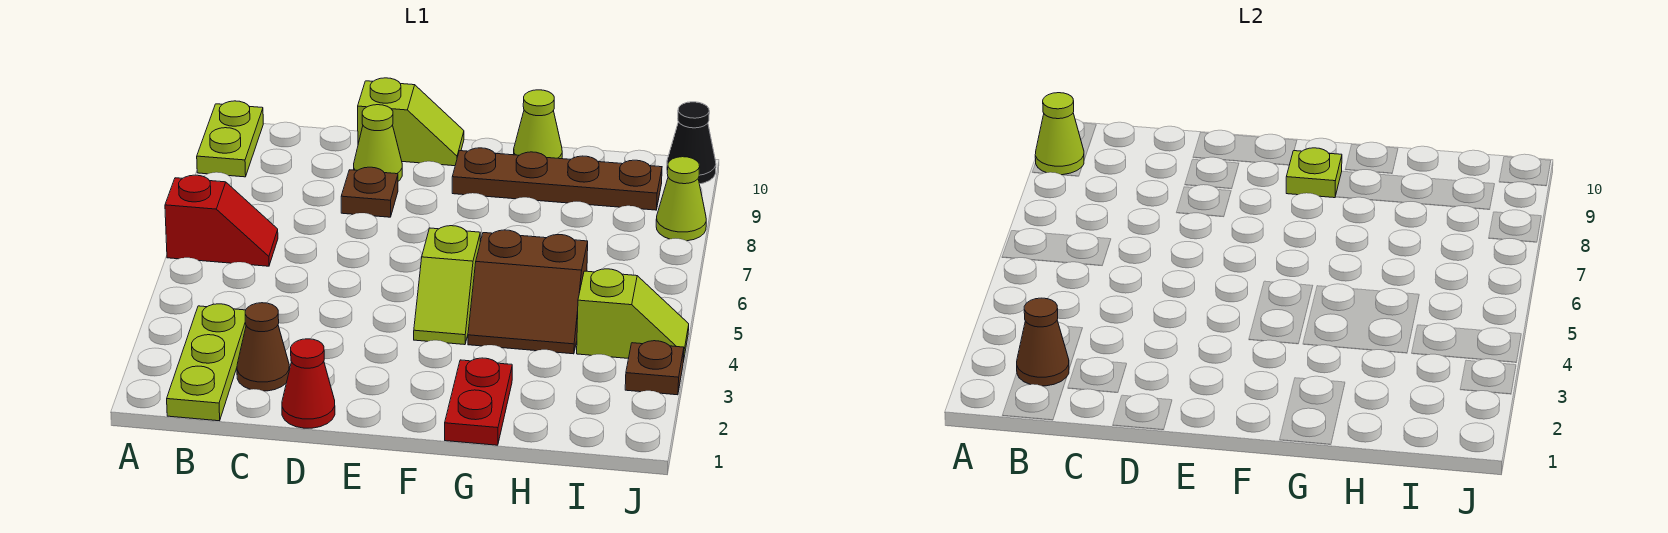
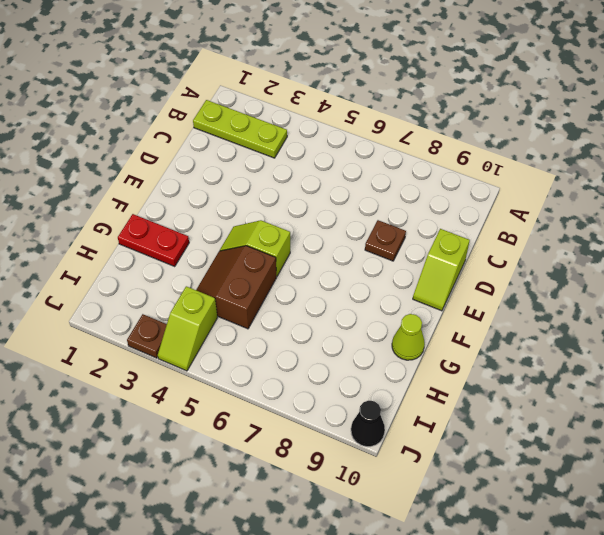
none -> red 1x2 slope [165,175,278,266]
none -> lime 1x2 plate [197,101,263,177]
none -> brown 1x1 cone [237,303,289,391]

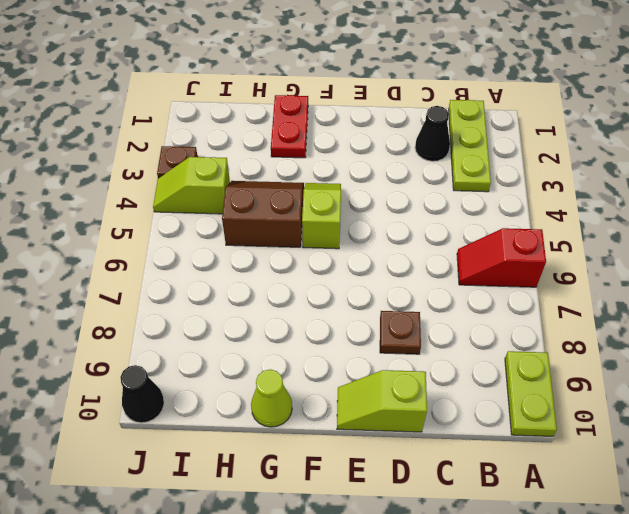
black 1x1 cone [415,106,450,161] -> brown 1x1 cone [237,303,289,391]
none -> red 1x1 cone [282,339,335,428]
none -> lime 1x1 cone [354,105,402,181]
none -> brown 1x4 plate [452,148,662,210]

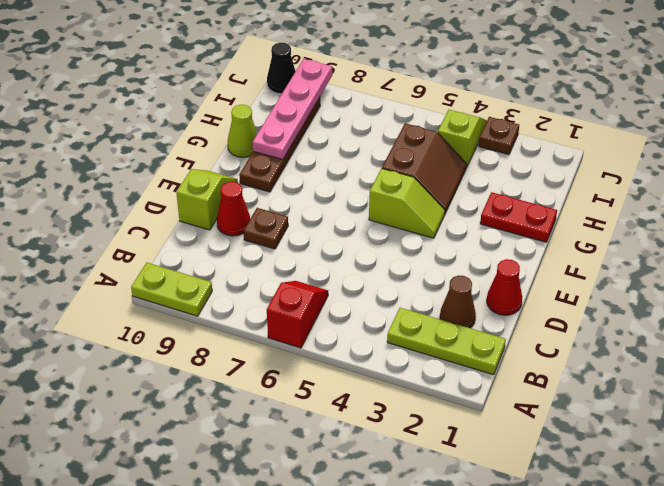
red 1x1 cone [217,182,250,236] -> lime 1x1 cone [354,105,402,181]
pink 1x4 plate [253,59,332,160] -> none
none -> lime 1x1 cone [656,157,706,241]
none -> lime 1x1 cone [1035,93,1084,175]
none -> brown 1x1 cone [1017,298,1069,386]

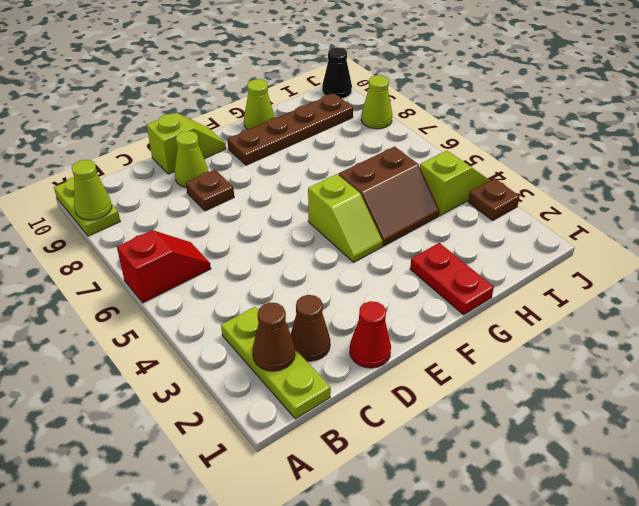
none -> lime 1x1 plate [1286,148,1342,198]

